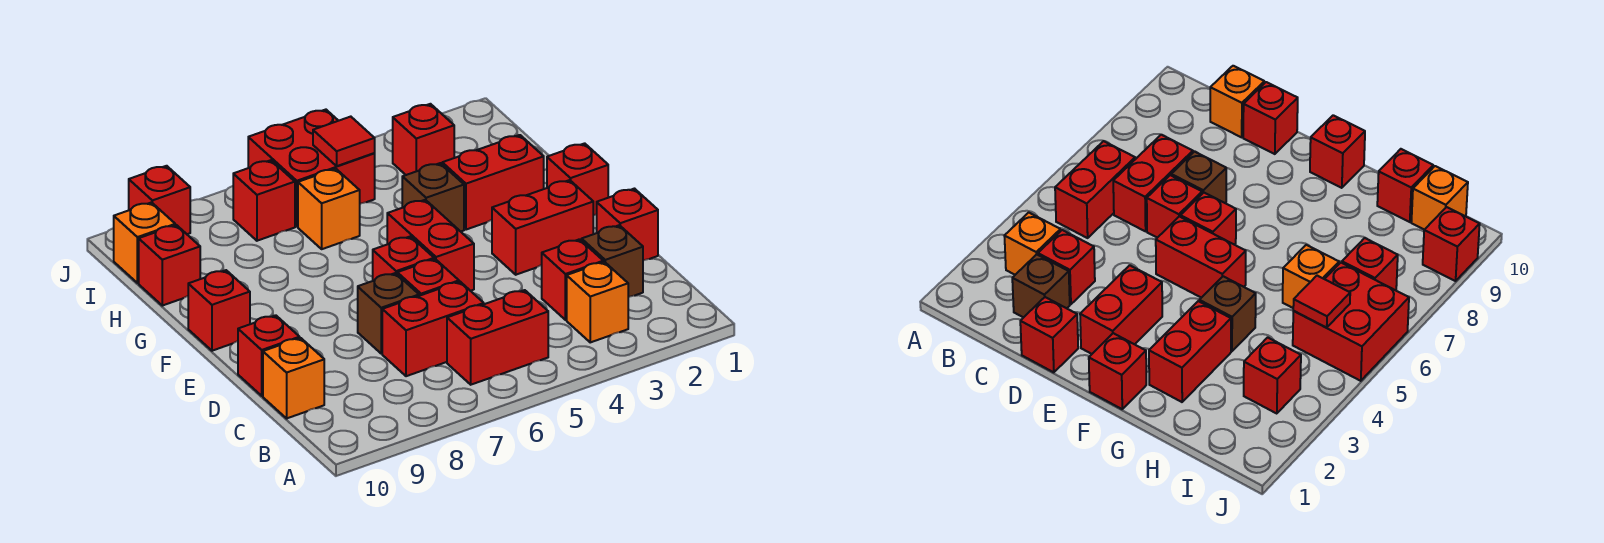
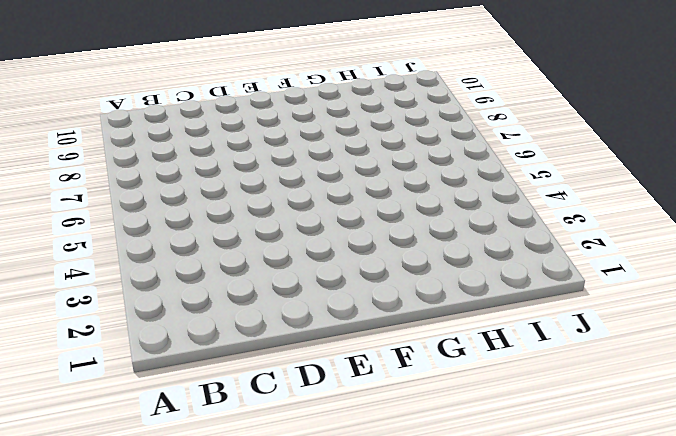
none -> orange 1x1 brick [567,262,628,342]
none -> red 1x2 brick [447,290,548,385]
none -> brown 1x1 brick [582,225,643,297]

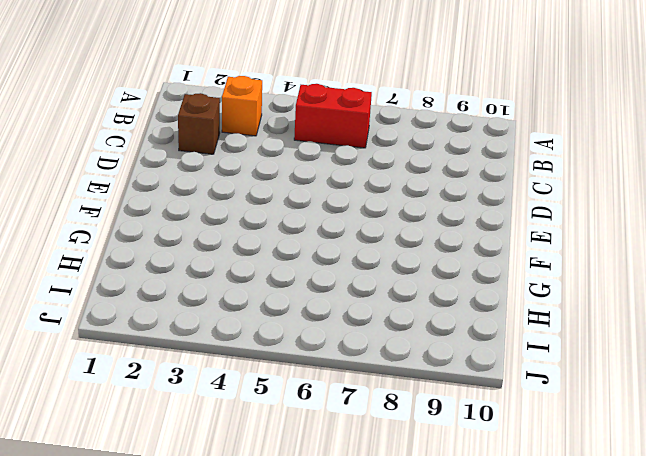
none -> red 1x1 brick [542,239,603,320]
none -> red 1x2 brick [382,282,484,376]
none -> orange 1x1 brick [263,338,324,418]

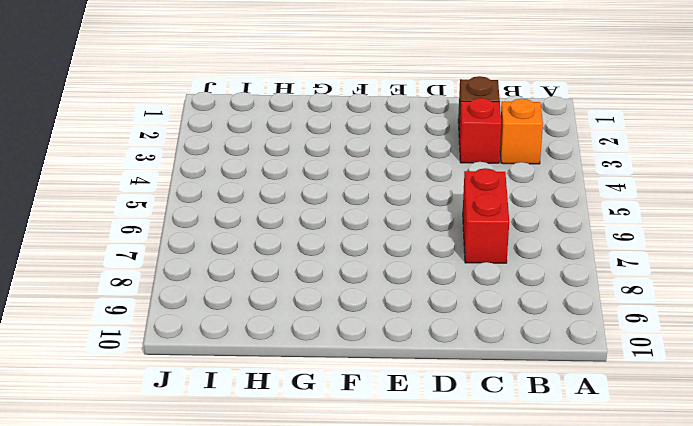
none -> red 1x2 brick [447,290,548,385]
none -> orange 1x1 brick [263,338,324,418]
none -> red 1x1 brick [597,189,658,261]

